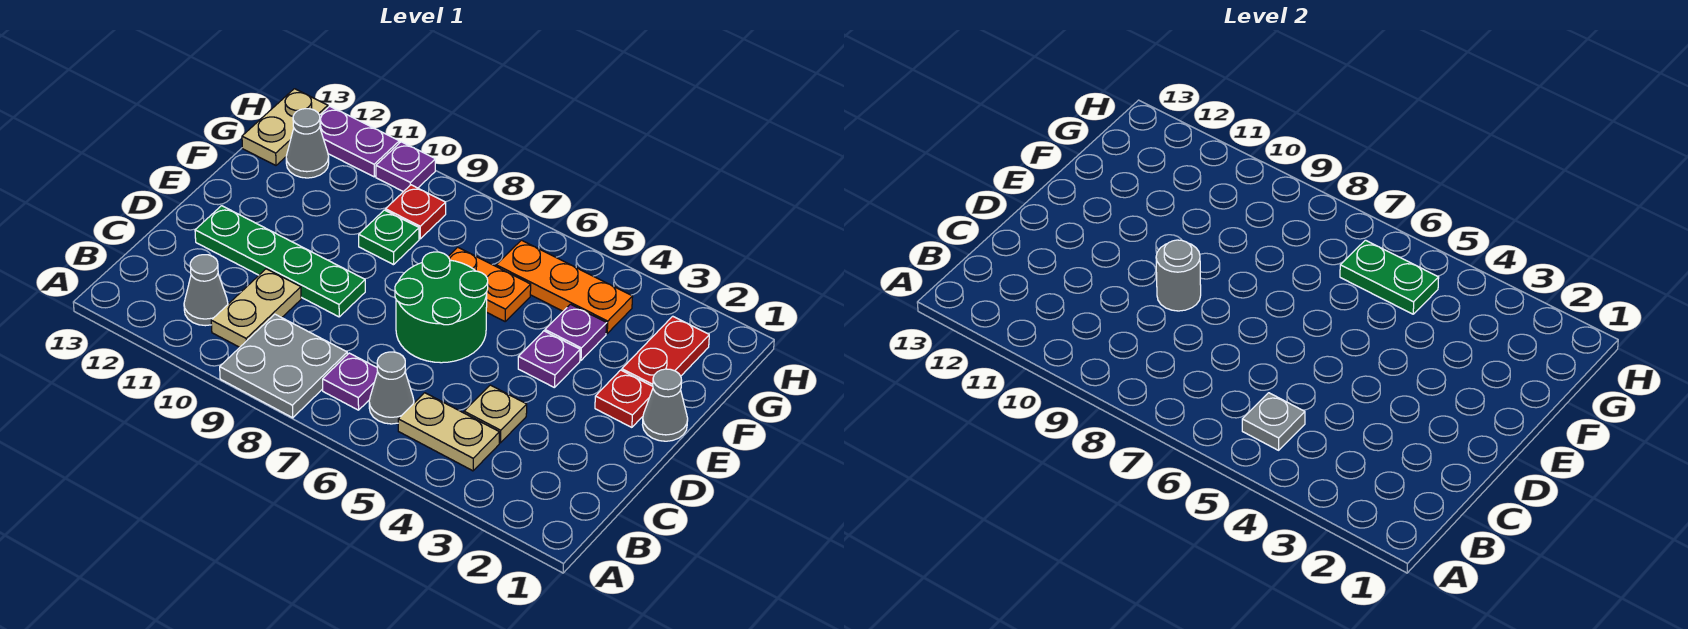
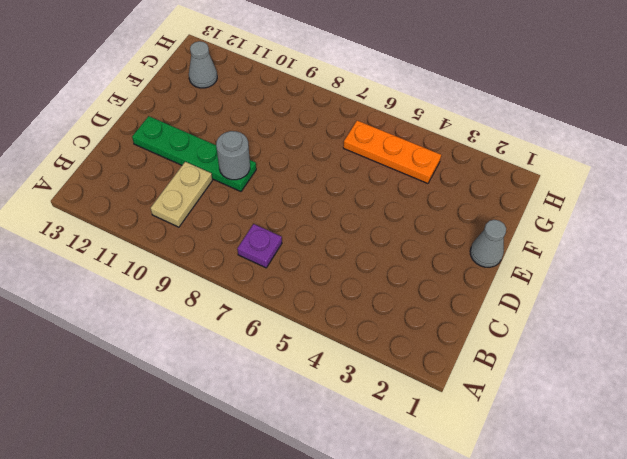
none -> grey 2x2 plate [220,314,347,418]
none -> tan 1x2 plate [398,393,499,471]
none -> grey 1x1 cone [369,352,414,424]

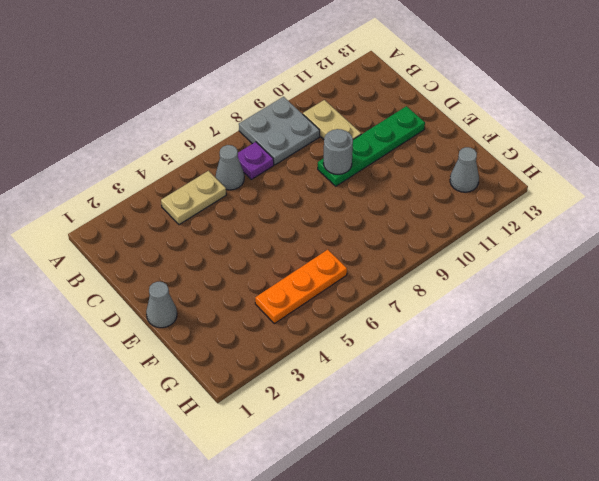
none -> grey 1x1 cone [184,255,228,326]
none -> tan 1x1 plate [464,385,527,443]
none -> green 2x2 round brick [395,252,488,363]

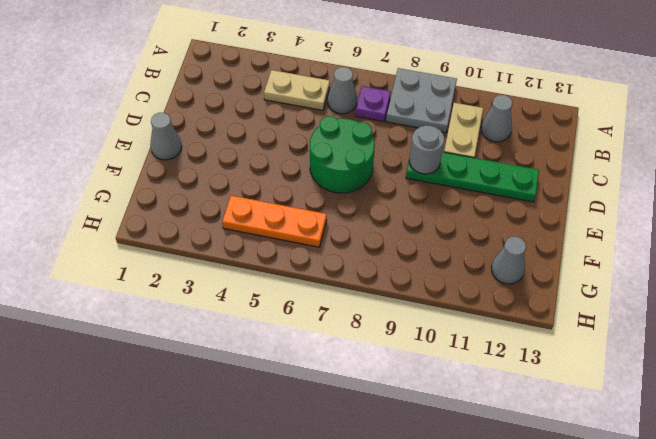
none -> tan 1x1 plate [464,385,527,443]
none -> red 1x1 plate [595,370,653,427]
none -> purple 1x1 plate [518,331,580,388]

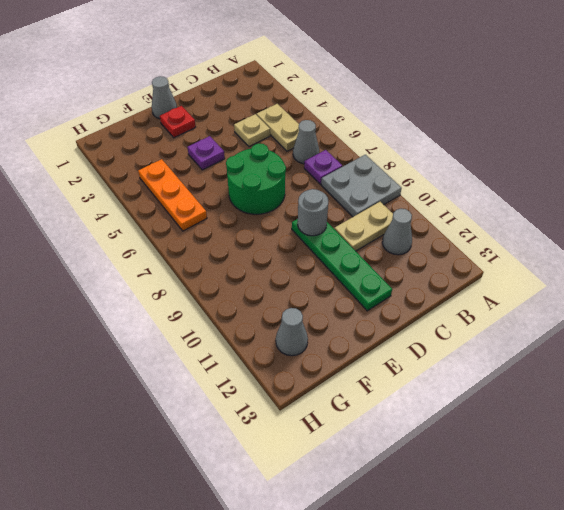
none -> red 1x2 plate [622,316,709,386]
none -> purple 1x1 plate [545,304,607,360]
none -> orange 1x2 plate [448,247,531,321]

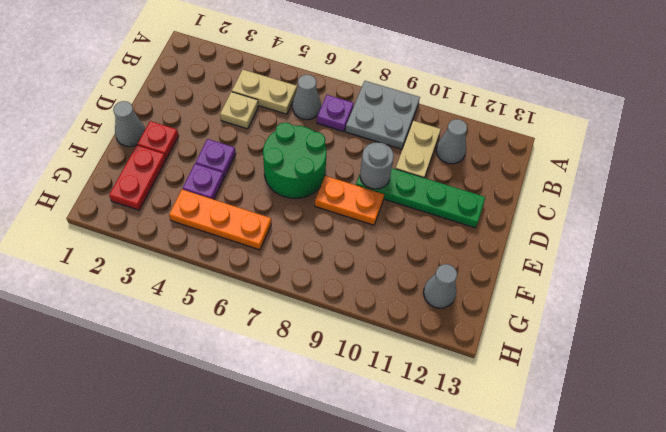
orange 1x2 plate [315,176,384,225] -> orange 1x2 plate moved to [448,247,531,321]
none -> green 1x1 plate [359,210,419,265]
none -> red 1x1 plate [386,185,446,239]
none -> tan 1x2 plate [242,89,328,165]

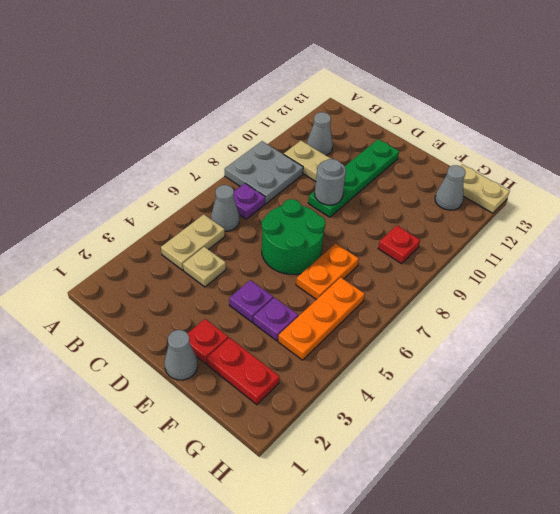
none -> green 1x1 plate [359,210,419,265]
none -> purple 1x1 plate [376,142,435,192]
none -> purple 1x2 plate [320,106,399,177]

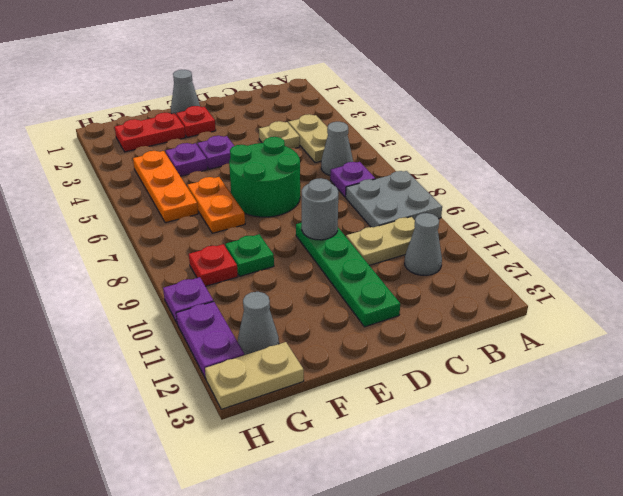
none -> grey 1x1 plate [1242,393,1305,450]
none -> green 1x2 plate [1340,240,1439,314]

